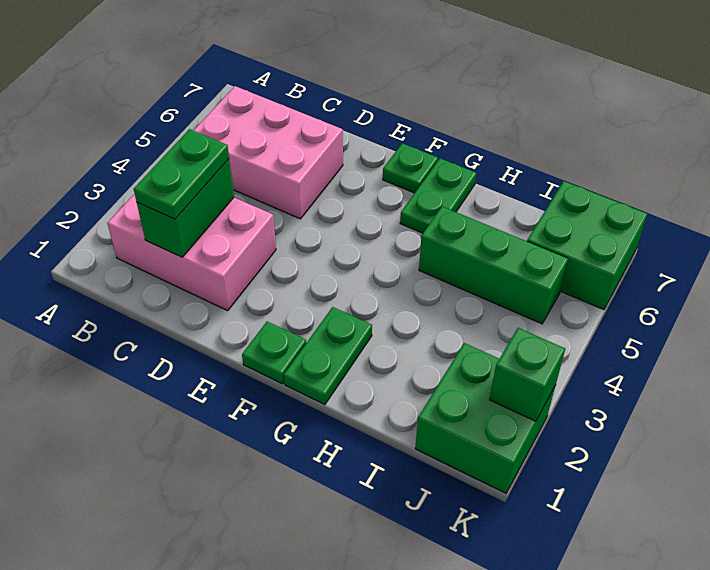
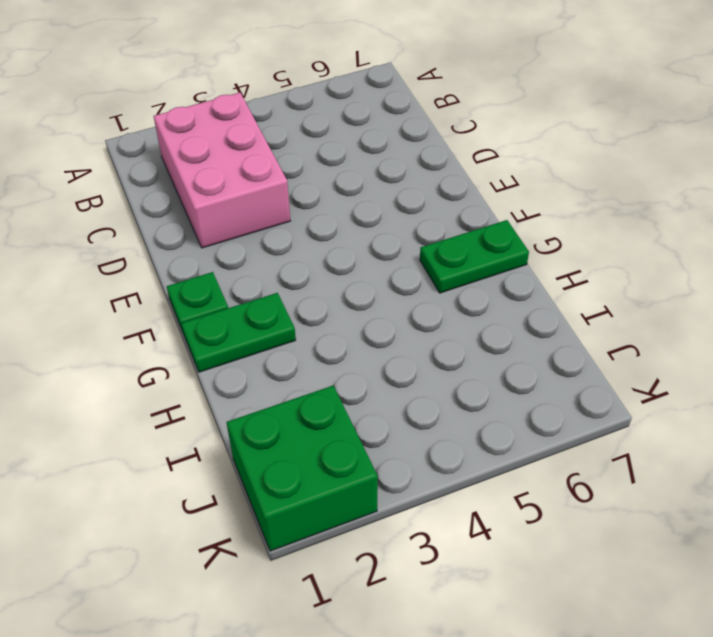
none -> pink 2x3 brick [193,86,343,219]
none -> green 1x1 plate [383,143,438,193]
none -> green 1x3 brick [419,206,568,324]

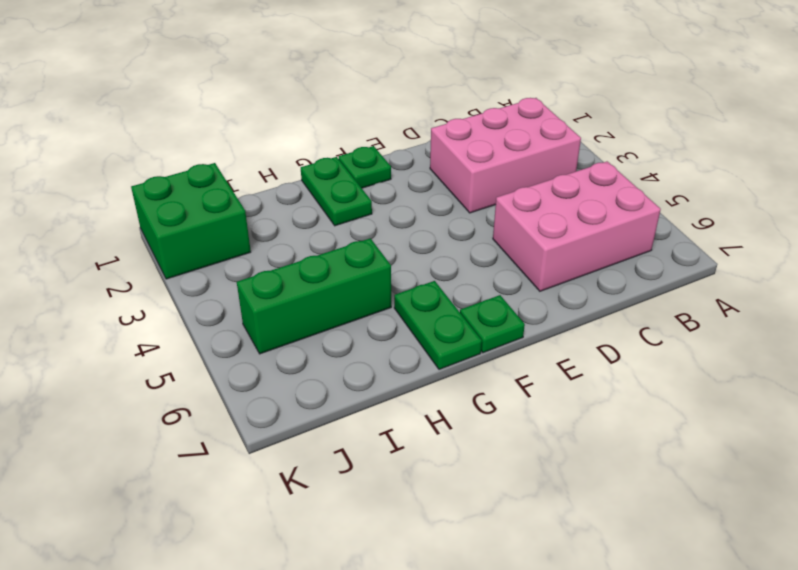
none -> green 2x2 brick [527,181,647,310]
none -> green 1x2 brick [137,159,234,257]
none -> green 1x1 brick [490,328,565,421]

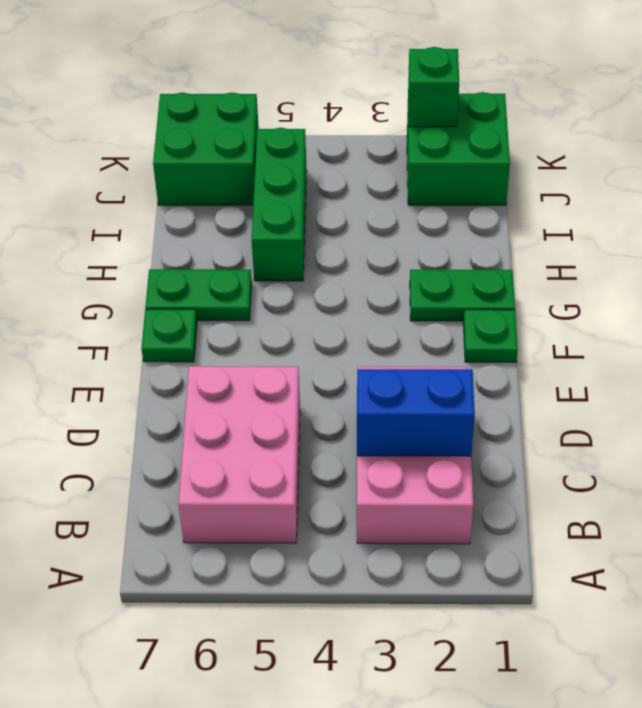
blue 1x2 brick [357,369,475,456] -> green 1x2 brick [137,159,234,257]
none -> green 1x2 plate [134,129,229,219]

